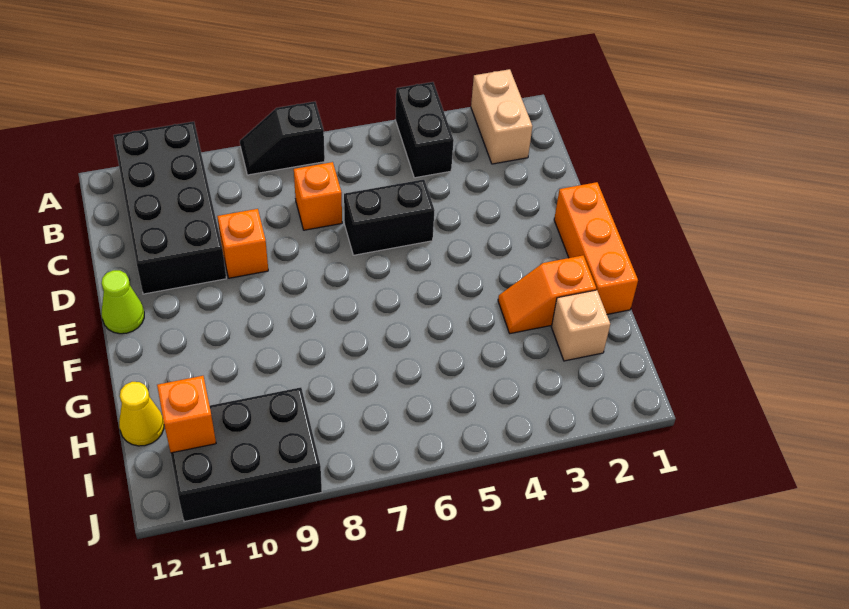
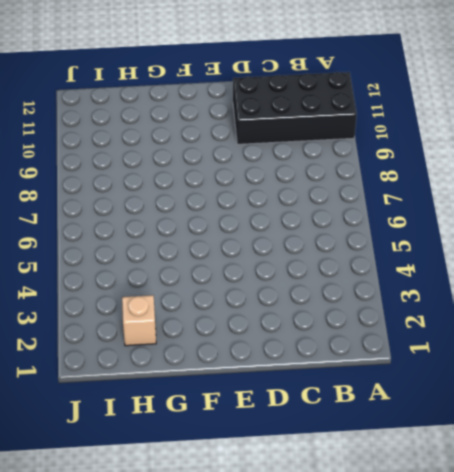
none -> tan 1x2 brick [471,69,532,164]
none -> black 1x2 brick [396,82,454,178]
none -> black 1x2 slope [240,102,325,175]

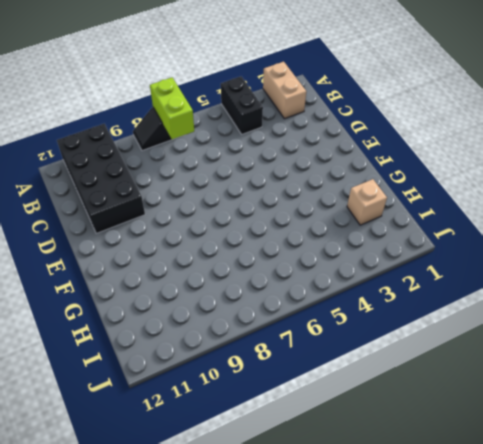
lime 1x2 brick [150,78,194,140] -> none
none -> orange 1x1 brick [294,162,342,230]
none -> black 1x2 brick [344,179,435,255]
none -> orange 1x1 brick [217,209,268,278]

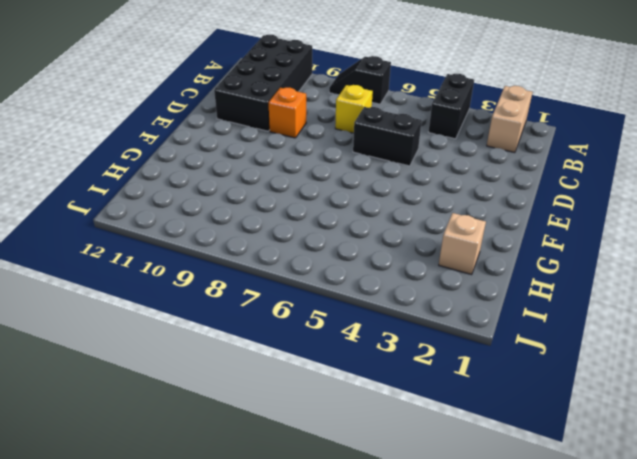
yellow 1x1 brick [335,85,373,133] -> orange 1x1 brick [294,162,342,230]
none -> orange 1x3 brick [554,182,638,314]
none -> lime 1x1 cone [102,270,144,334]
none -> orange 1x2 slope [498,256,596,334]

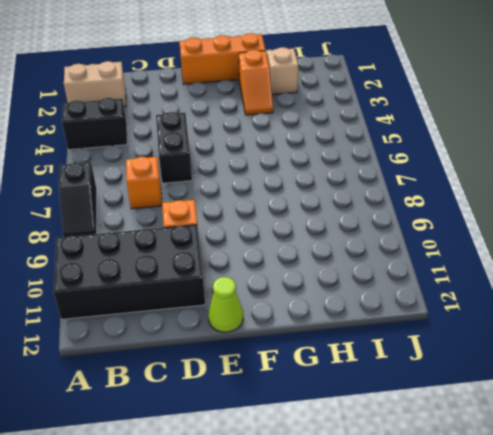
none -> yellow 1x1 cone [119,382,164,446]
none -> black 2x3 brick [171,387,322,522]
none -> orange 1x1 brick [157,376,216,453]

